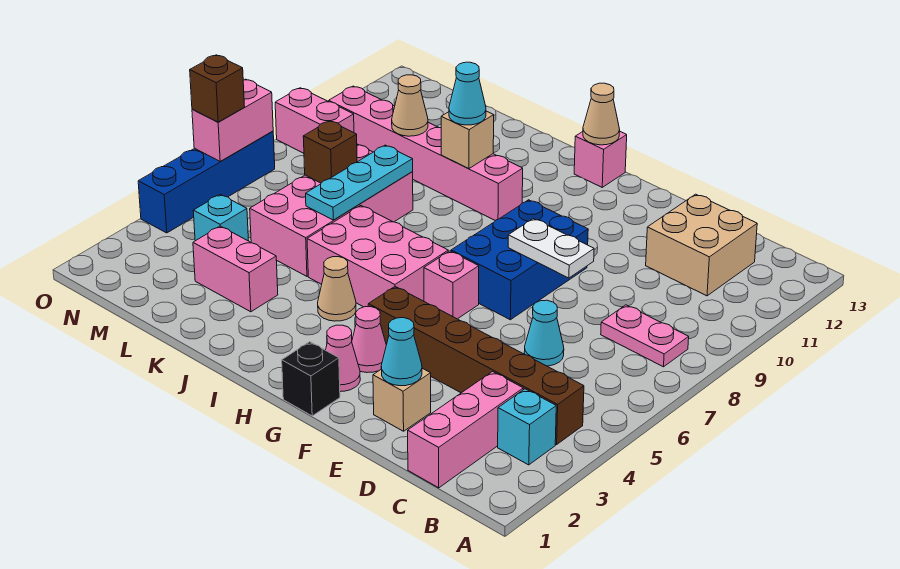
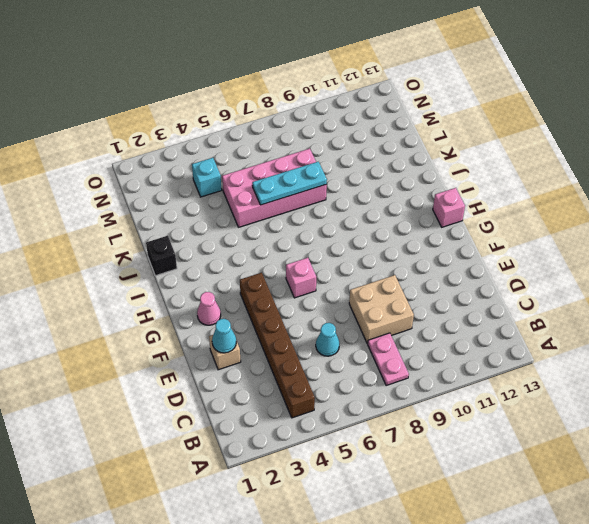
tan 2x2 brick [349,275,414,343] -> tan 2x2 brick moved to [646,194,757,296]
black 1x1 brick [146,236,177,276] -> black 1x1 brick moved to [282,342,340,416]
none -> cyan 1x1 brick [498,389,556,465]
none -> pink 1x3 brick [408,372,523,488]
none -> blue 2x3 brick [451,200,588,320]
none -> pink 1x1 cone [352,307,386,373]

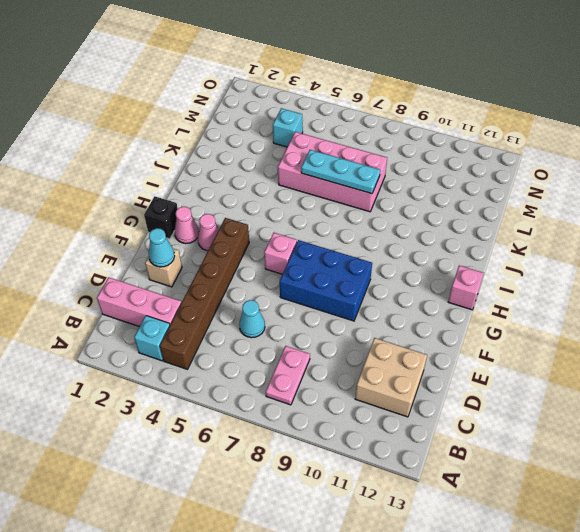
none -> pink 2x3 brick [307,206,448,307]
none -> tan 1x1 cone [318,257,356,321]
none -> pink 1x6 brick [329,86,523,220]
none -> pink 1x2 brick [193,226,278,312]

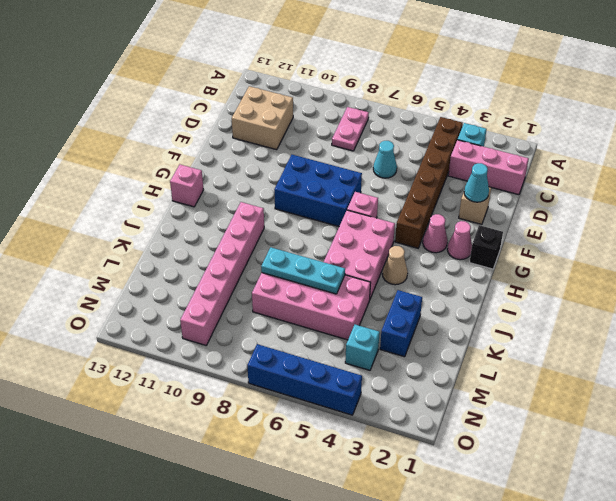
blue 1x2 brick [380,290,422,357] -> pink 1x2 brick [193,226,278,312]
none -> pink 1x2 brick [275,88,354,153]
none -> white 1x2 plate [508,219,594,278]
none -> tan 1x1 cone [583,83,620,145]
none -> tan 1x1 brick [441,111,494,168]

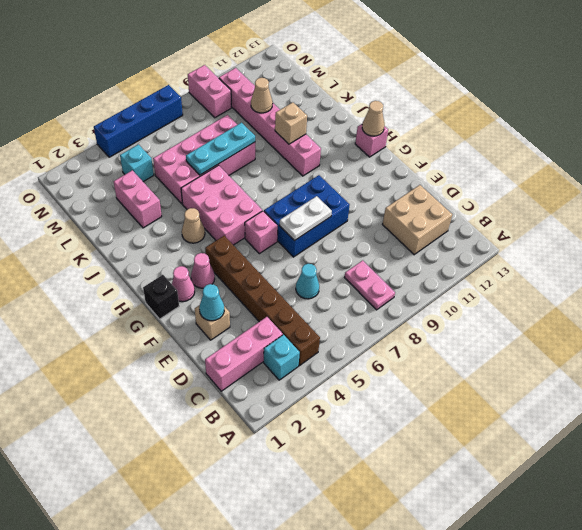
white 1x2 plate [279,196,332,241] -> white 1x2 plate turned to [508,219,594,278]
none -> brown 1x1 brick [303,121,357,183]
none -> pink 1x2 brick [192,79,273,162]
none -> cyan 1x1 cone [449,62,486,125]
none -> brown 1x1 brick [190,55,245,122]

